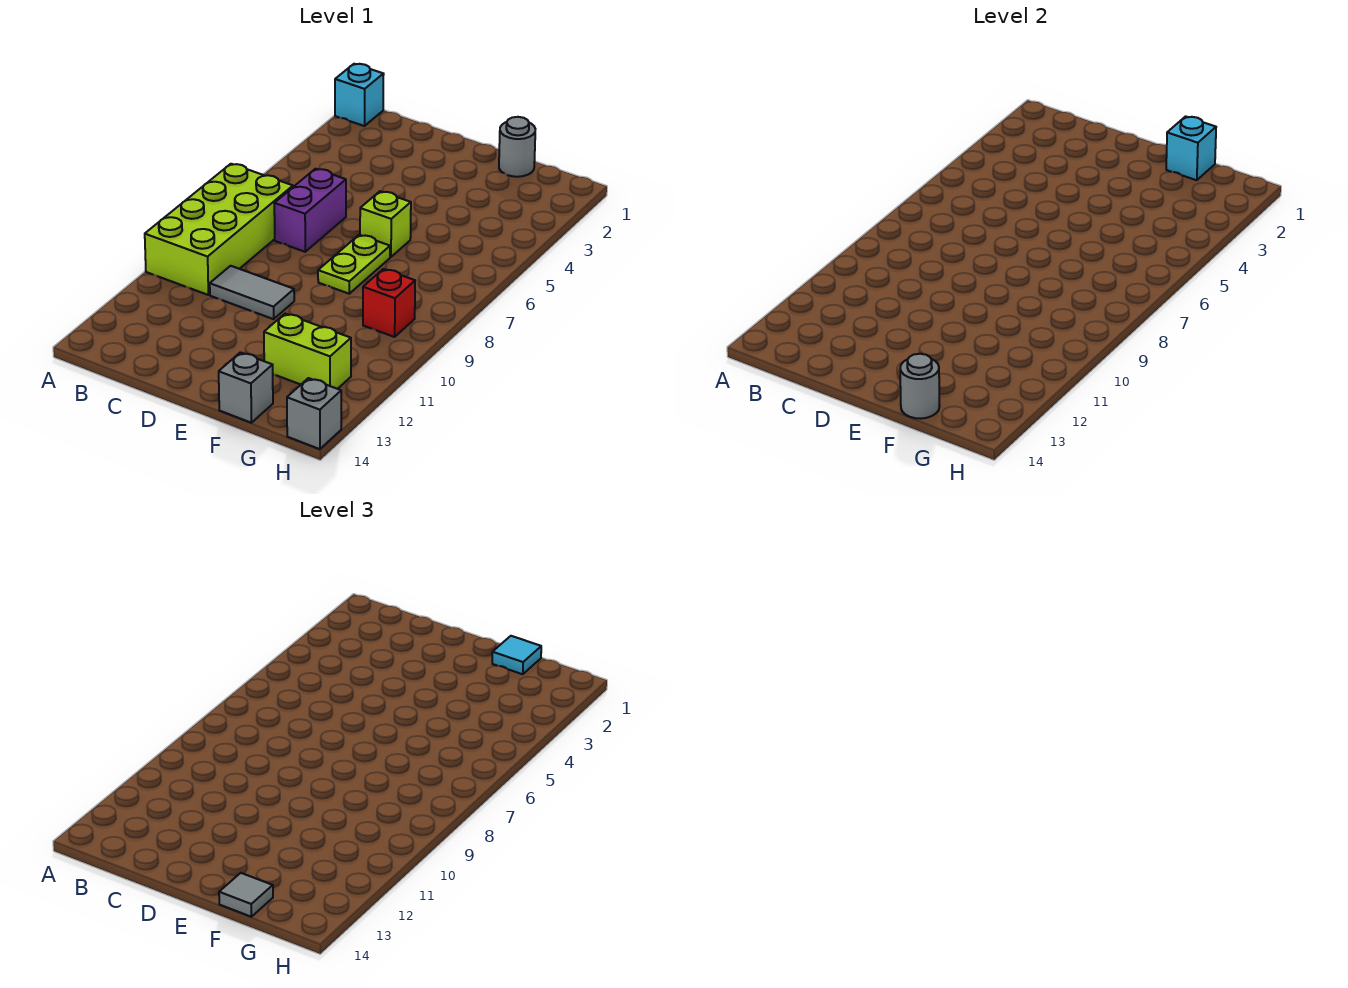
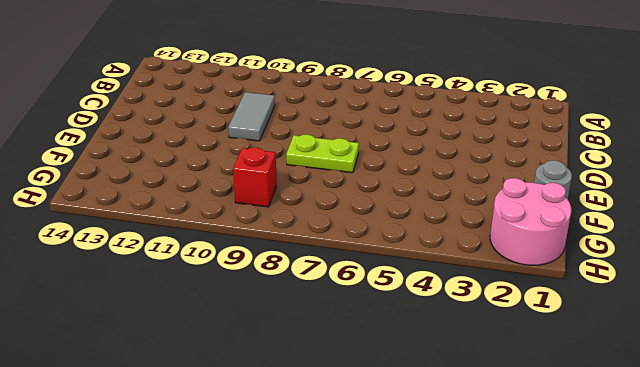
pink 2x2 round brick [490,178,571,265] -> none
none -> cyan 1x1 brick [335,64,384,126]
none -> lime 2x4 brick [145,164,293,295]
none -> purple 1x2 brick [274,169,346,252]

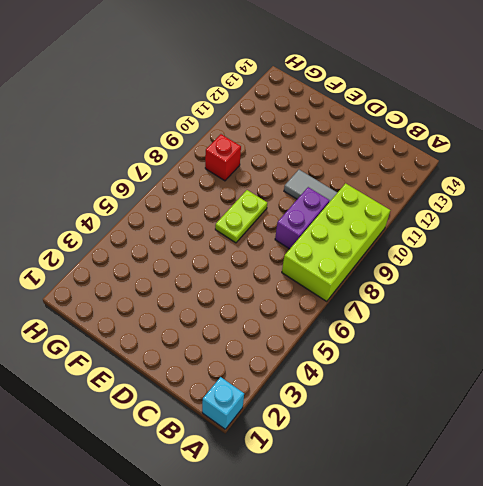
purple 1x2 brick [275,187,329,249] -> purple 1x2 brick moved to [274,169,346,252]
none -> lime 1x1 brick [360,191,411,257]
none -> grey 1x1 round brick [499,117,535,177]
none -> lime 1x2 brick [264,314,351,389]

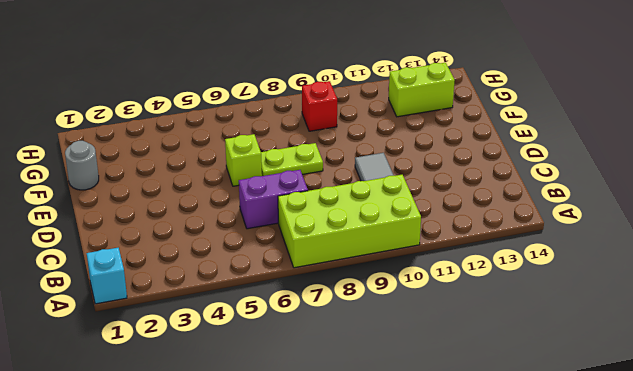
lime 1x2 brick [389,63,455,117] -> lime 1x2 brick turned to [264,314,351,389]
none -> grey 1x1 brick [219,352,273,423]
none -> grey 1x1 brick [287,378,341,449]
none -> cyan 1x1 brick [1166,116,1216,180]

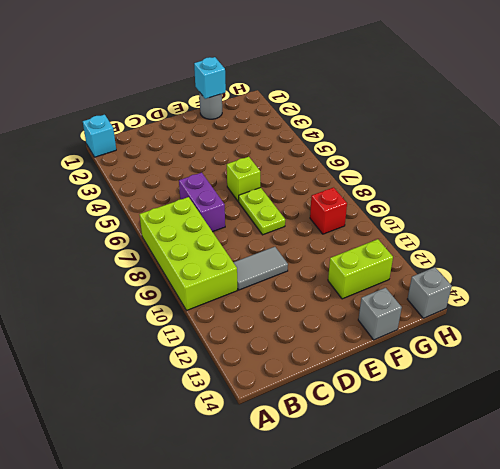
none -> grey 1x1 round brick [900,354,940,419]
none -> cyan 1x1 tile [492,636,541,674]
none -> grey 1x1 tile [219,873,273,917]

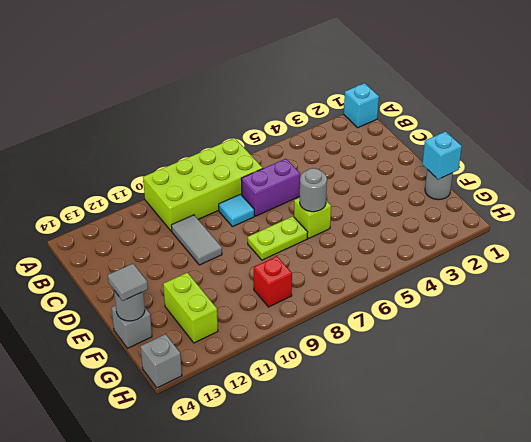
cyan 1x1 tile [219,194,254,227] -> cyan 1x1 tile moved to [492,636,541,674]
grey 1x1 round brick [300,168,327,212] -> none

